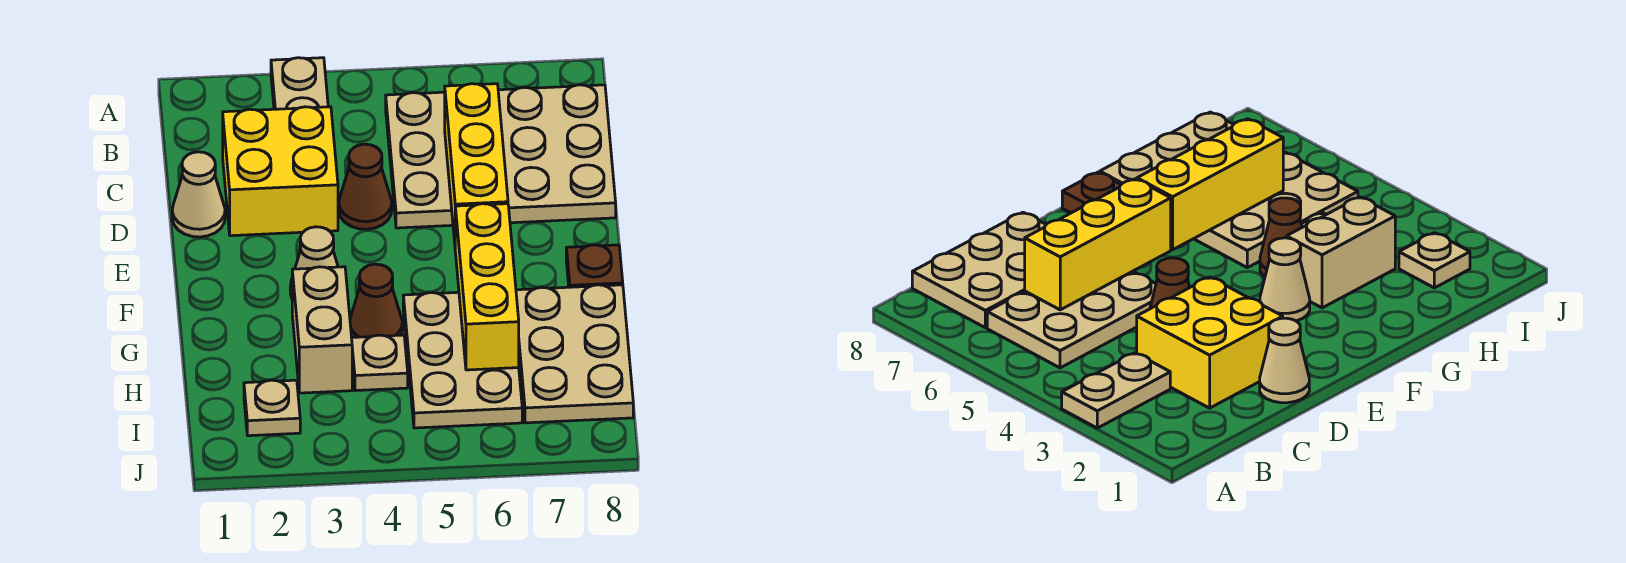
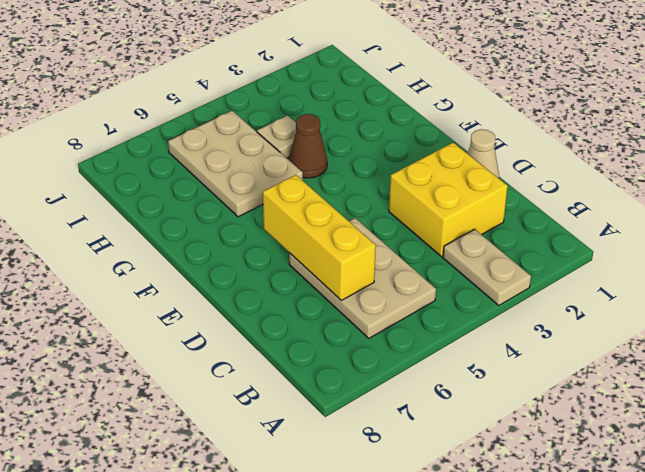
none -> tan 2x3 plate [498,85,616,223]
none -> brown 1x1 cone [339,144,392,229]
none -> tan 1x1 cone [290,227,338,297]

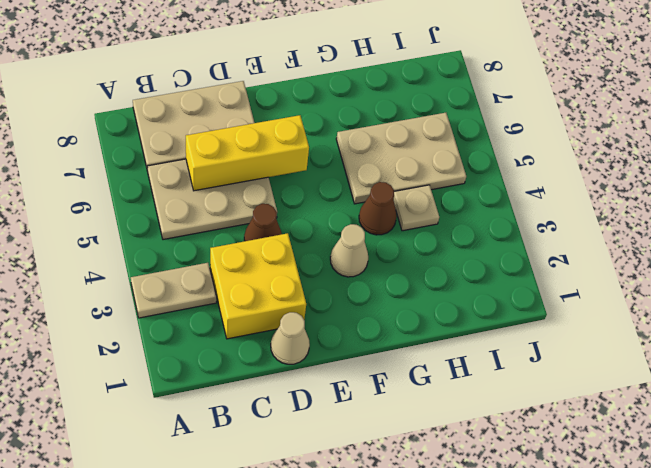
none -> brown 1x1 plate [566,245,623,287]
none -> tan 1x2 brick [292,267,352,393]
none -> tan 2x3 plate [516,285,633,423]

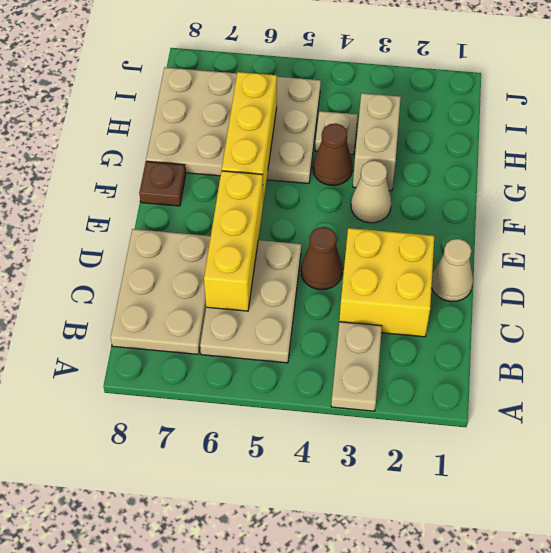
none -> tan 1x1 plate [244,380,300,436]

